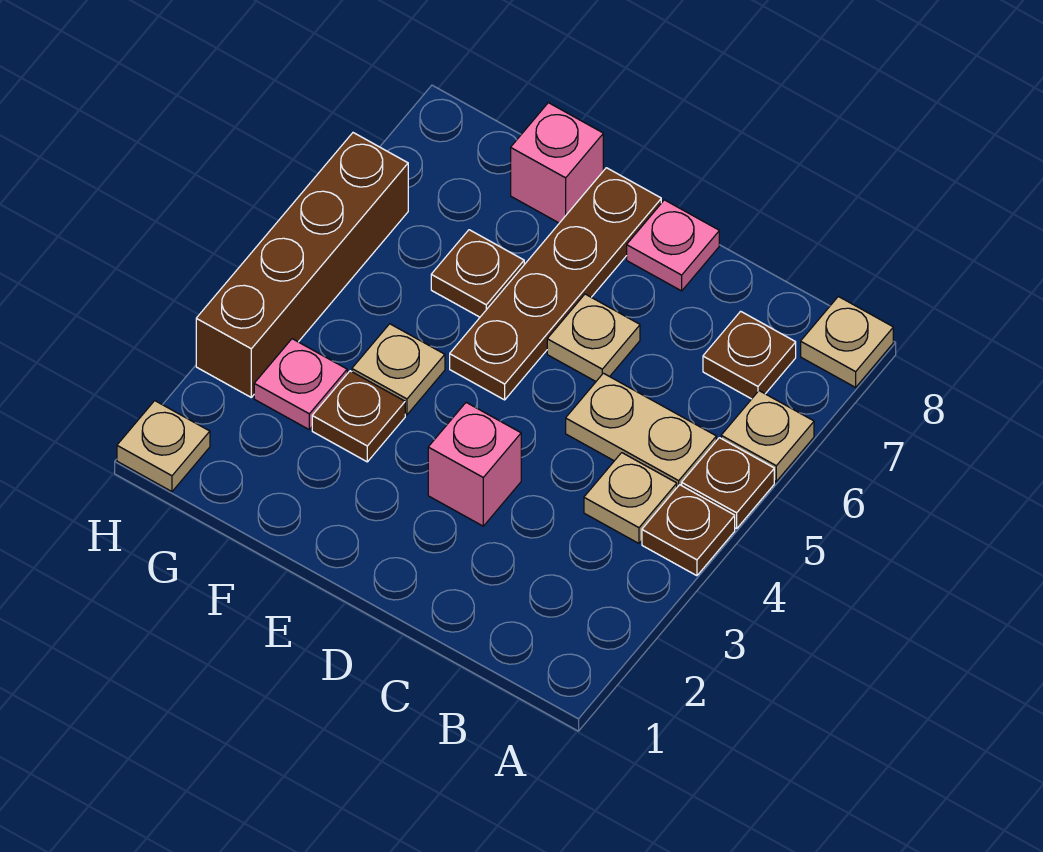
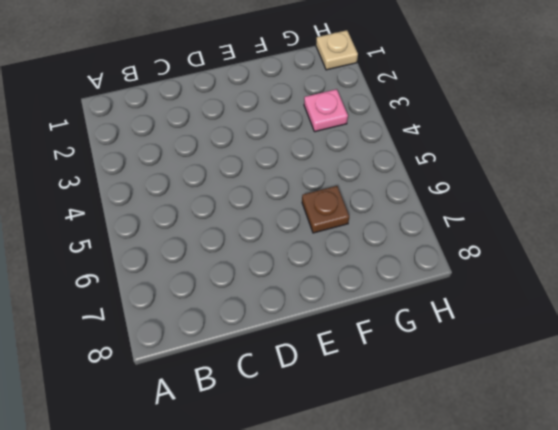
none -> brown 1x1 plate [642,485,735,576]
none -> brown 1x1 plate [682,438,774,529]
none -> tan 1x1 plate [721,391,814,481]

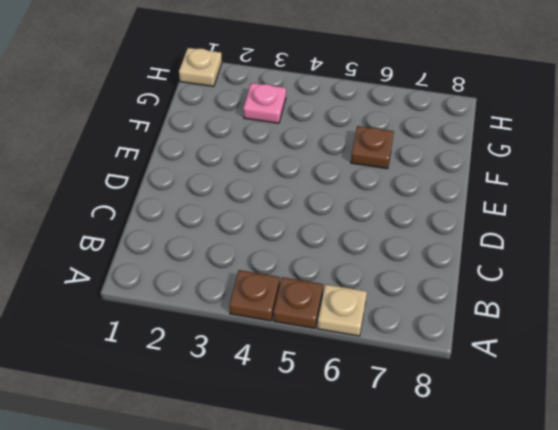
none -> tan 1x1 plate [801,296,893,387]
none -> tan 1x1 plate [584,453,677,543]
none -> tan 1x2 plate [566,373,716,487]

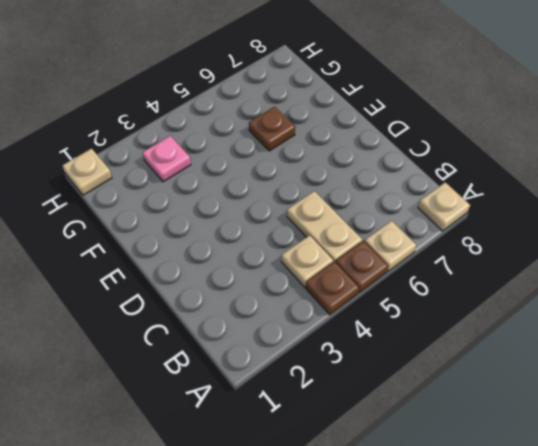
none -> brown 1x1 plate [703,311,796,399]
none -> pink 1x1 brick [428,403,521,526]
none -> tan 1x1 plate [547,294,640,381]

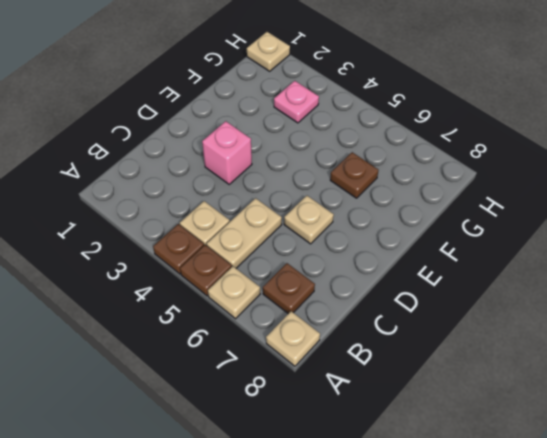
none -> pink 1x1 plate [627,200,719,291]
none -> brown 1x4 plate [450,168,661,400]
none -> brown 1x1 plate [312,371,405,462]

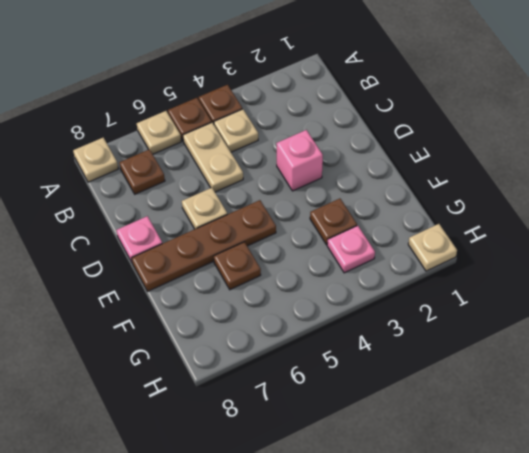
none -> tan 1x1 plate [352,324,445,415]
none -> pink 1x1 brick [511,103,603,223]
none -> brown 1x4 brick [196,133,408,397]

